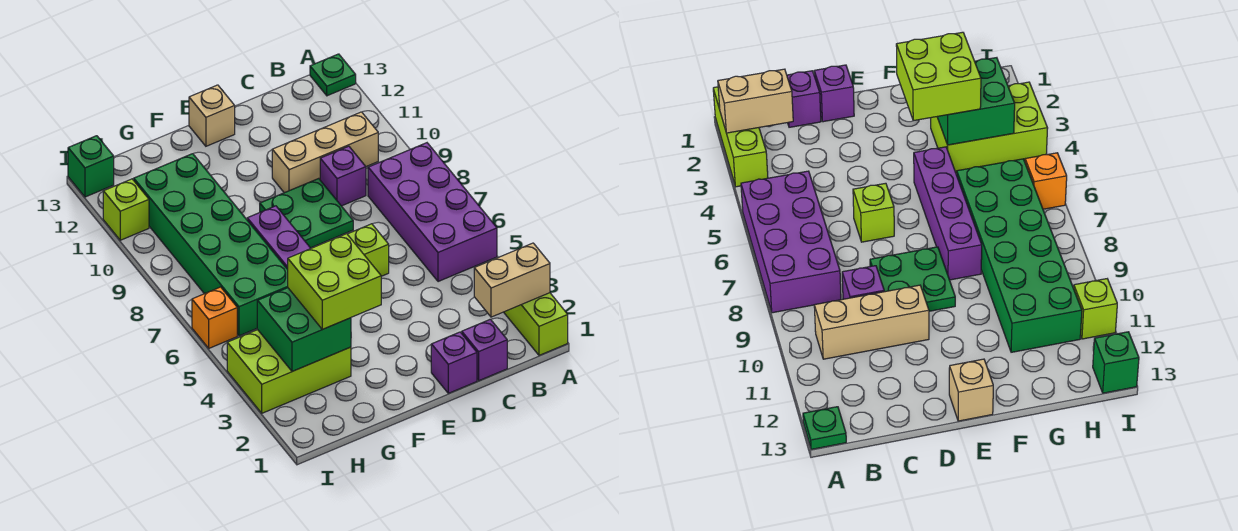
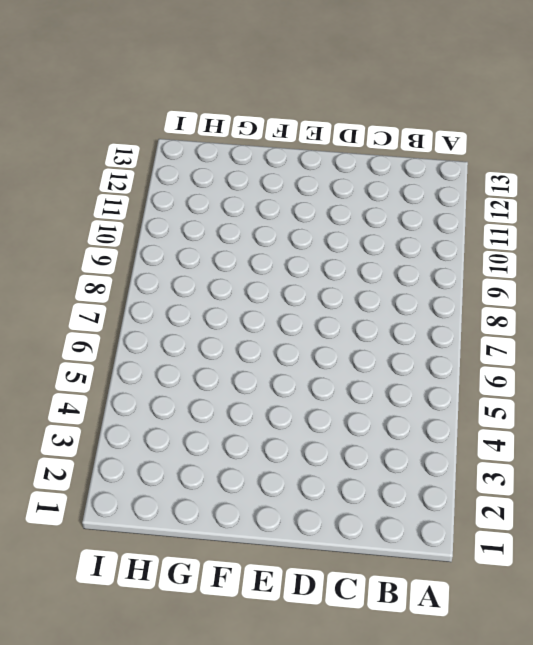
none -> lime 1x3 brick [504,293,568,355]
none -> purple 2x4 brick [368,143,497,282]
none -> green 1x1 plate [310,54,356,96]

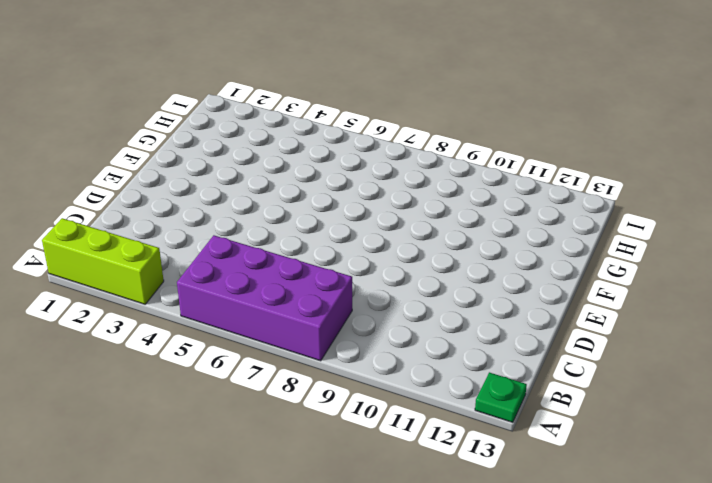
none -> tan 1x3 brick [272,112,378,193]
none -> purple 1x1 brick [462,319,507,381]
none -> purple 1x1 brick [320,146,366,206]

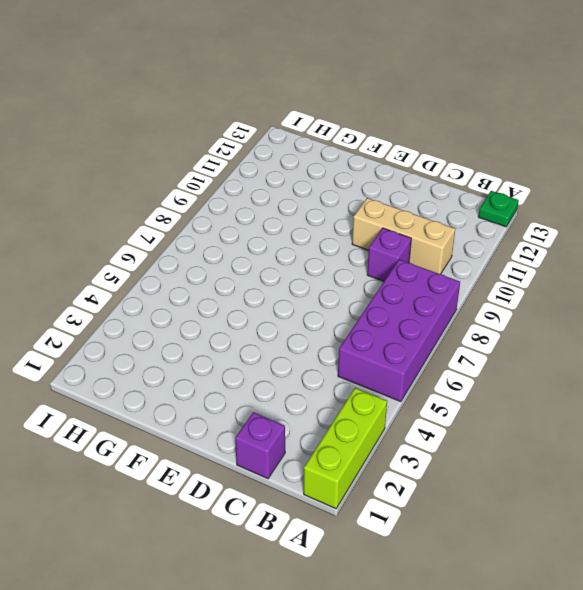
none -> purple 1x1 brick [431,332,477,393]
none -> lime 1x1 brick [348,224,389,276]
none -> green 2x2 plate [260,178,353,248]

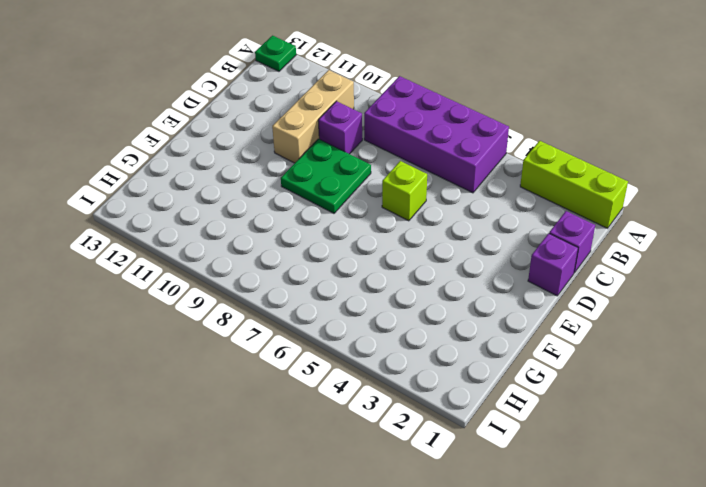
none -> tan 1x1 brick [189,85,235,146]
none -> purple 1x4 brick [247,206,311,269]
none -> lime 2x3 brick [227,330,351,413]

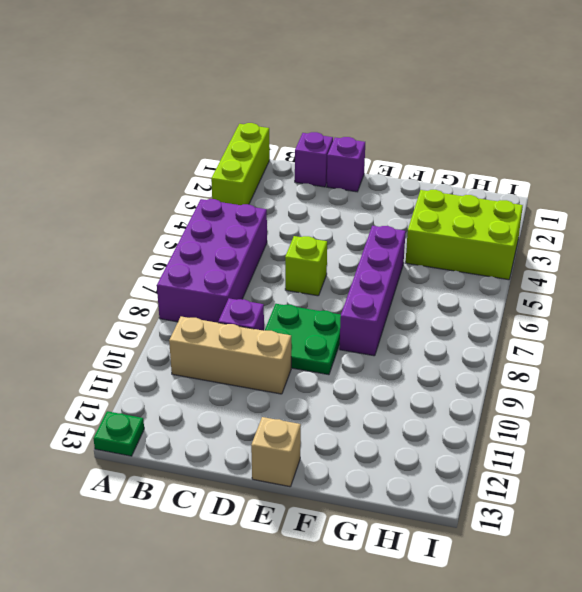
none -> green 2x6 brick [134,154,288,336]
none -> orange 1x1 brick [192,287,237,348]
none -> lime 1x1 brick [103,179,149,240]

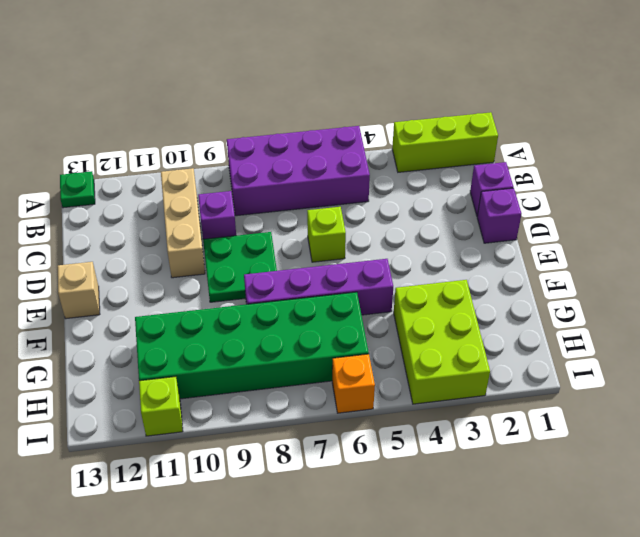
none -> green 1x1 brick [68,136,114,197]
none -> tan 1x2 brick [474,243,550,317]
none -> green 2x2 brick [257,288,351,371]

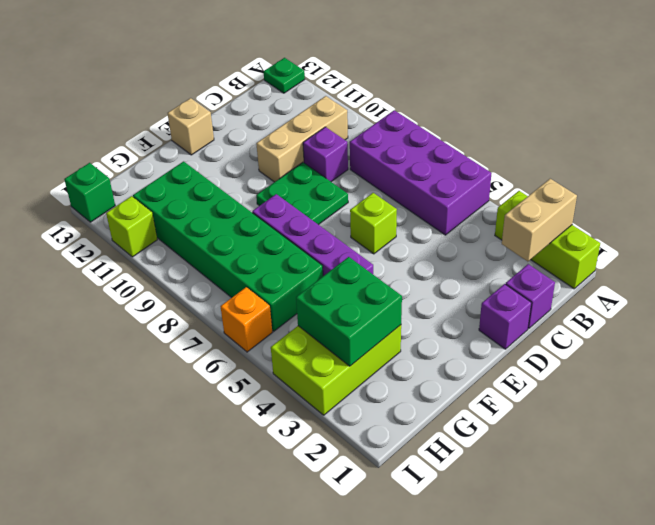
none -> lime 2x2 brick [288,234,381,329]

